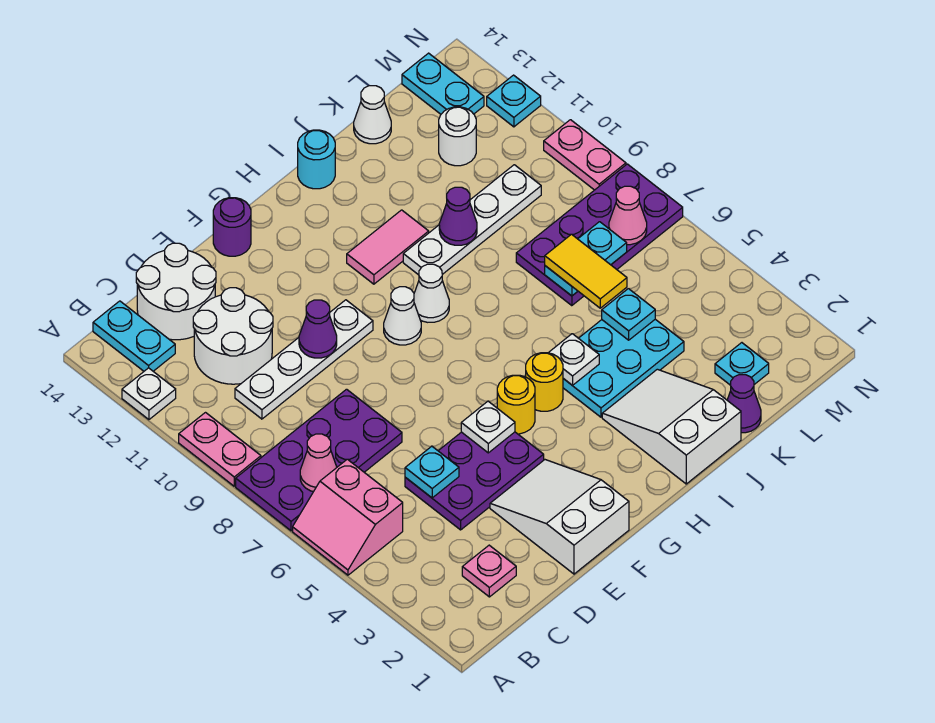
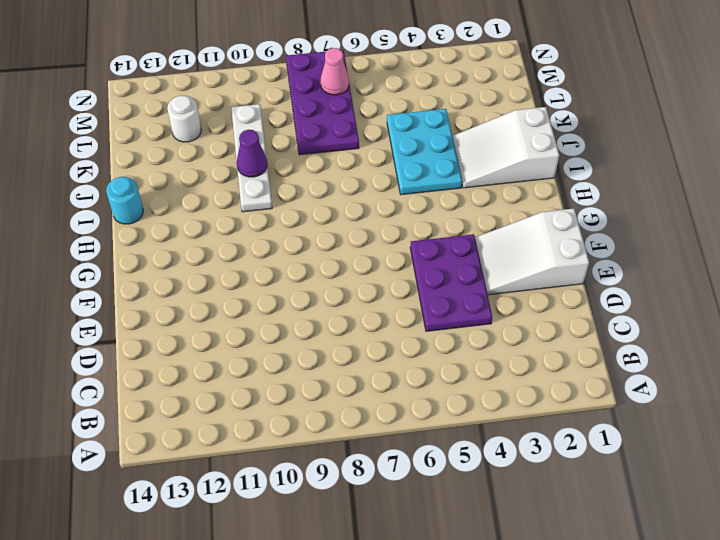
none -> pink 2x2 slope [293,459,403,575]
none -> purple 2x4 plate [236,389,402,531]
none -> pink 1x2 plate [179,413,261,486]
none -> white 1x1 plate [122,368,176,420]

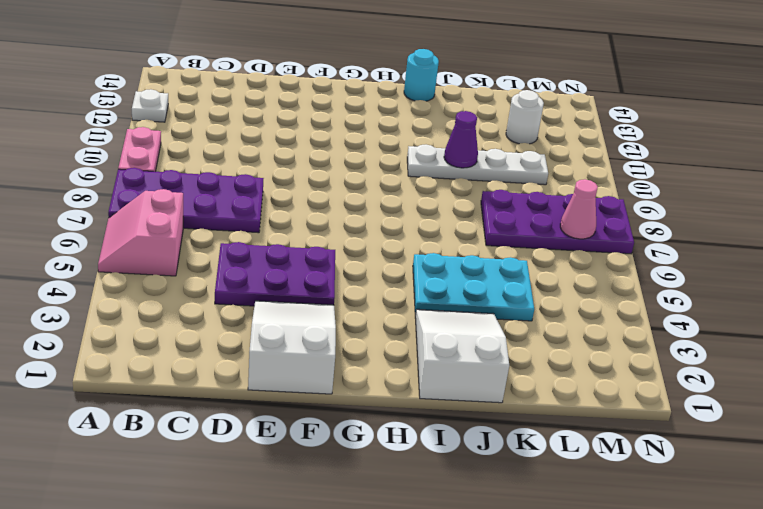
none -> cyan 1x2 plate [93,301,175,371]
none -> pink 1x1 plate [462,545,516,597]
none -> white 1x4 plate [235,300,373,419]
none -> white 2x2 round brick [193,288,273,384]

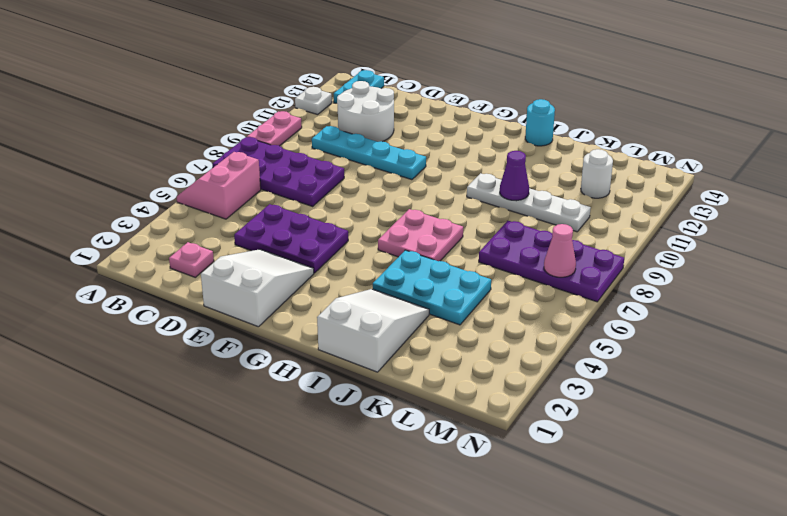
cyan 1x4 plate [312,126,426,180] -> white 1x4 plate [235,300,373,419]
pink 2x2 plate [378,209,463,261] -> none
none -> white 2x2 round brick [136,243,216,340]
none -> purple 1x1 round brick [213,198,251,256]
none -> yellow 1x1 round brick [497,375,535,434]
none -> white 1x1 cone [384,287,421,345]

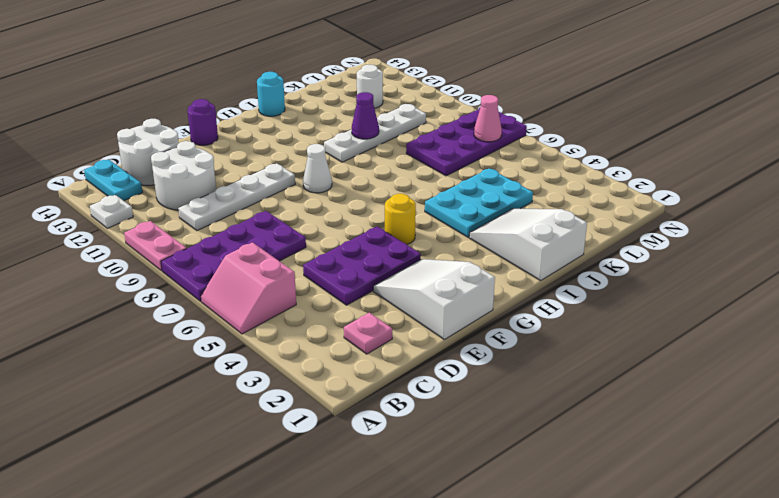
none -> yellow 1x1 round brick [526,353,563,411]
none -> white 1x1 cone [414,264,449,322]
none -> pink 1x2 tile [347,210,429,284]
none -> purple 1x1 cone [727,375,761,433]

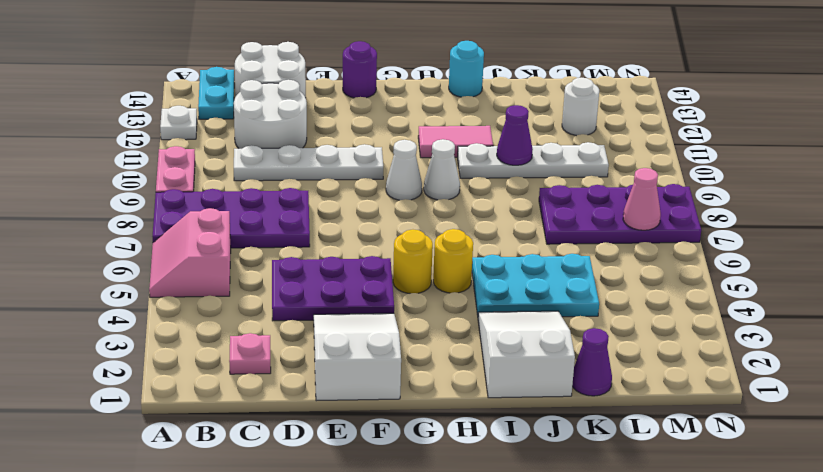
none -> white 1x1 cone [354,86,391,144]
none -> cyan 1x1 plate [715,343,769,385]
none -> cyan 1x2 plate [402,53,484,114]
none -> pink 1x2 plate [544,120,626,190]

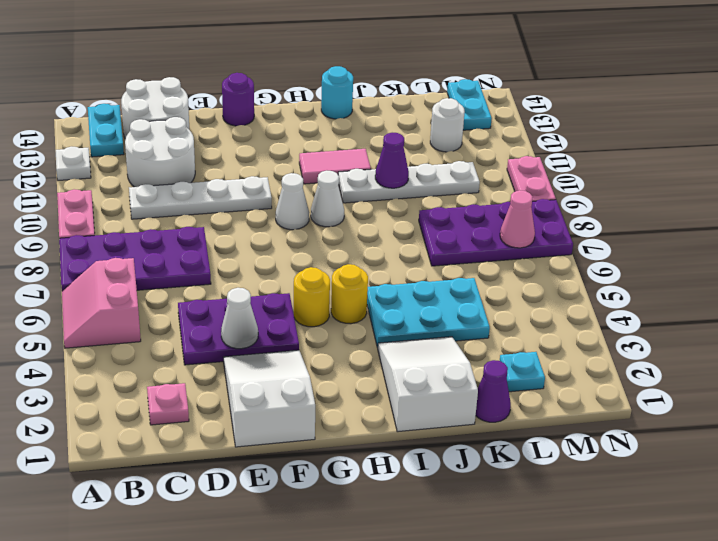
white 1x1 cone [221,288,258,349] -> white 1x1 cone moved to [354,86,391,144]
none -> cyan 1x1 plate [487,75,541,127]
none -> pink 1x1 cone [300,434,337,492]
none -> cyan 1x1 plate [405,446,459,498]
none -> purple 1x1 cone [299,300,337,358]

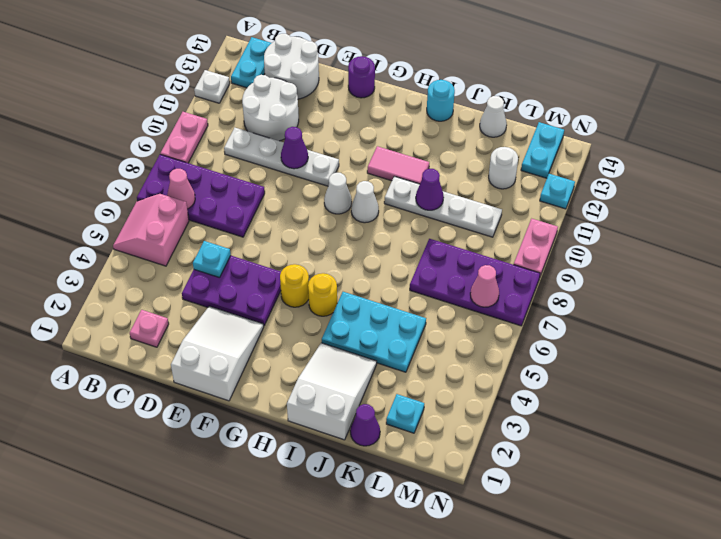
none -> white 1x1 plate [461,401,515,453]
none -> white 1x1 plate [549,334,599,385]
none -> cyan 1x1 plate [602,289,655,340]
none -> cyan 1x2 plate [545,222,627,296]

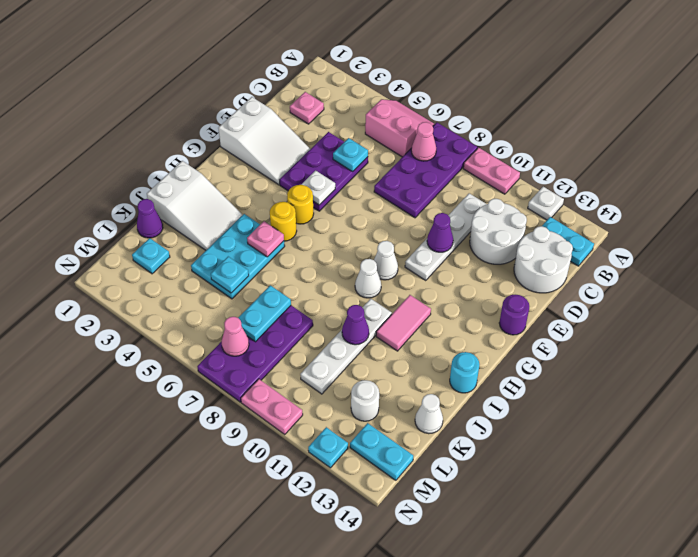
pink 1x1 plate [247,221,284,257] -> white 1x1 plate [549,334,599,385]
none -> yellow 1x2 tile [545,234,627,308]

